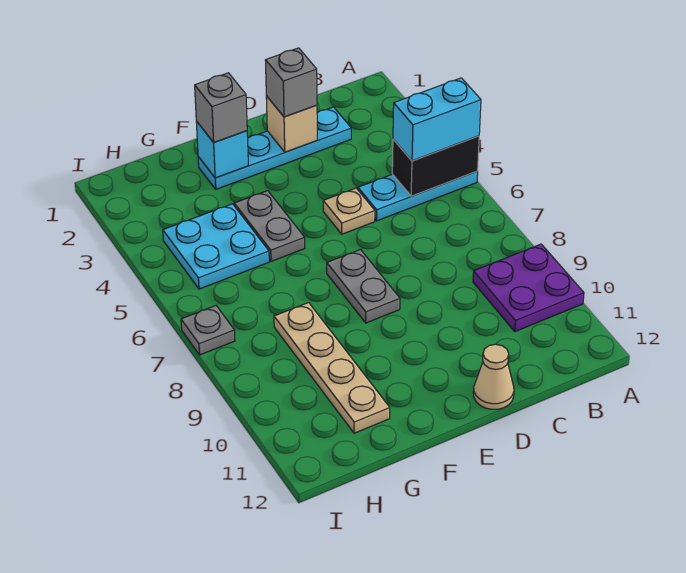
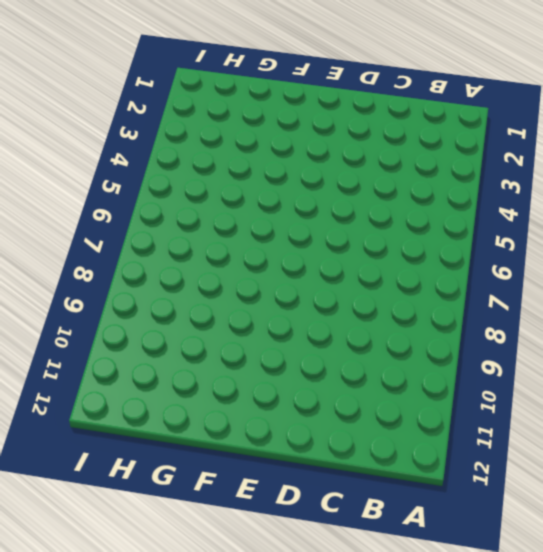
none -> cyan 1x3 plate [358,171,478,221]
none -> purple 2x2 plate [473,244,584,332]
none -> cyan 1x4 plate [198,107,351,189]

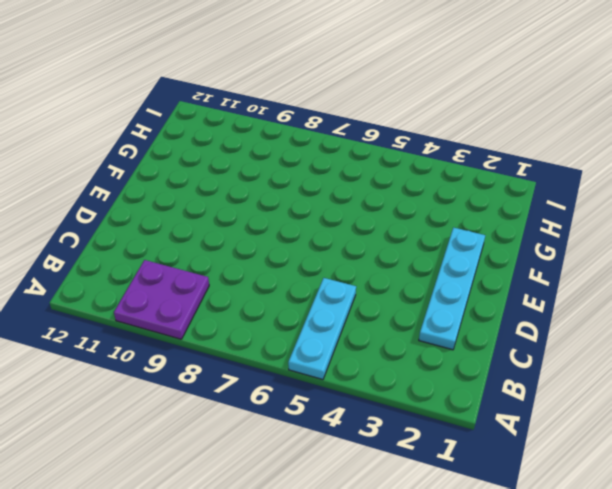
none -> tan 1x1 plate [323,188,375,234]
none -> tan 1x1 cone [473,344,514,409]
none -> grey 1x2 plate [327,250,400,323]

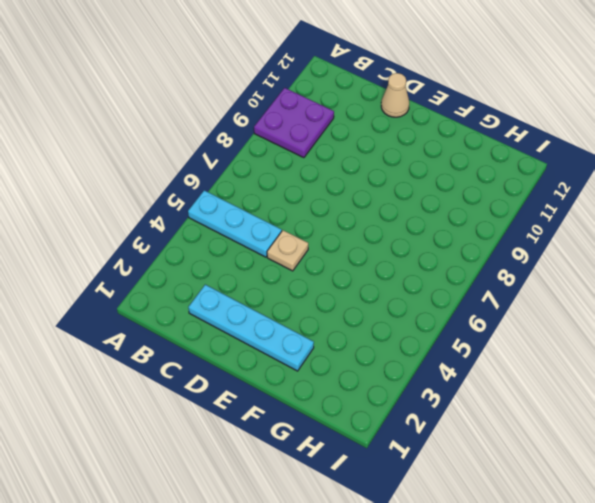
none -> grey 1x2 plate [327,250,400,323]
none -> grey 1x2 plate [234,191,305,261]
none -> cyan 2x2 plate [163,204,269,289]

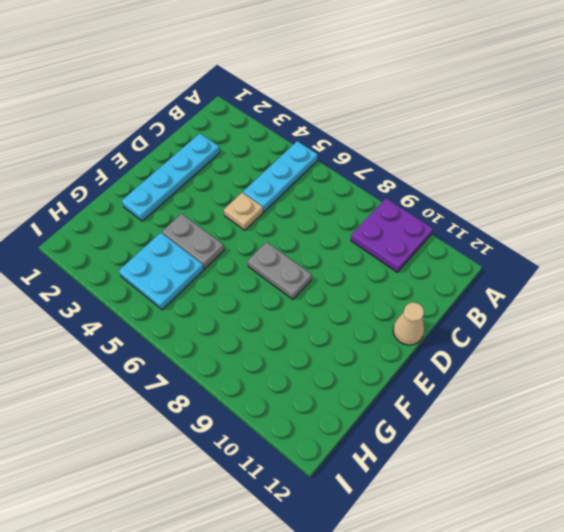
none -> tan 1x4 plate [274,303,390,433]
none -> grey 1x1 plate [181,306,235,355]
none -> black 1x2 brick [392,136,479,196]

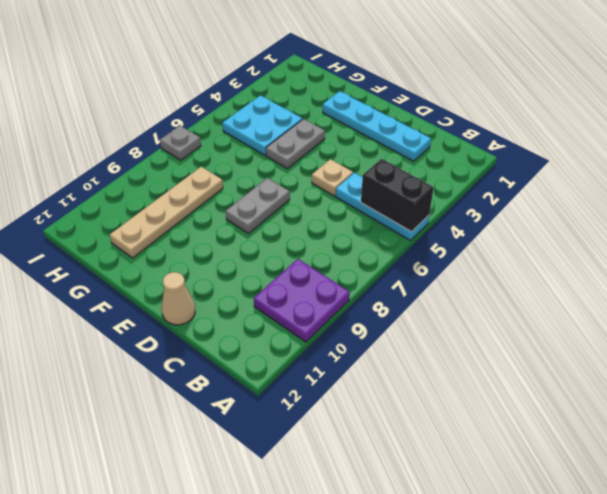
none -> tan 1x1 brick [266,96,317,152]
none -> cyan 1x1 brick [196,121,248,178]
none -> cyan 1x2 brick [393,78,481,161]

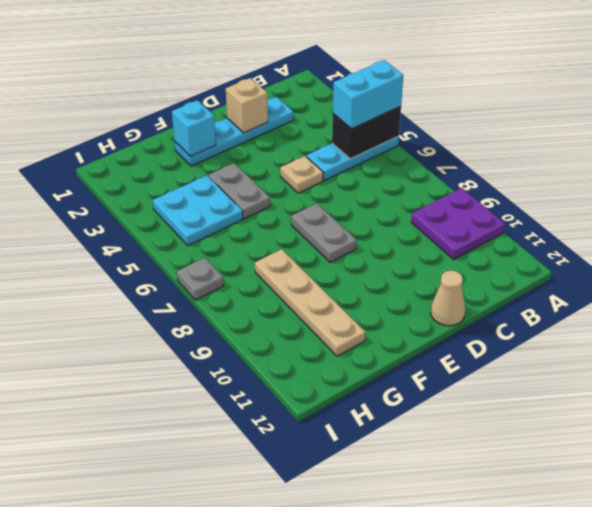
none -> grey 1x1 brick [265,48,317,117]
none -> grey 1x1 brick [195,73,247,142]

